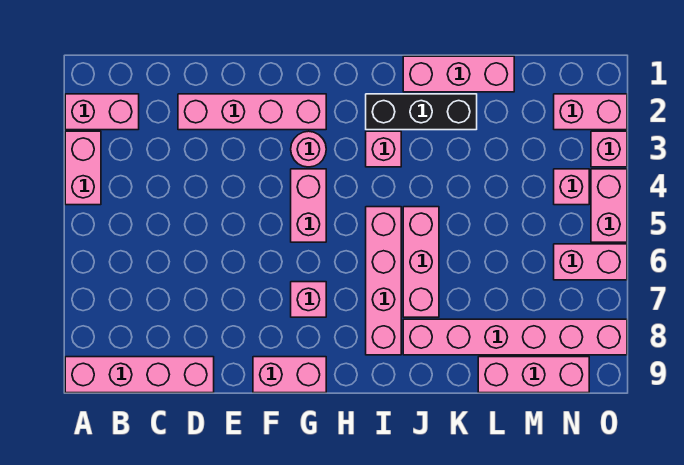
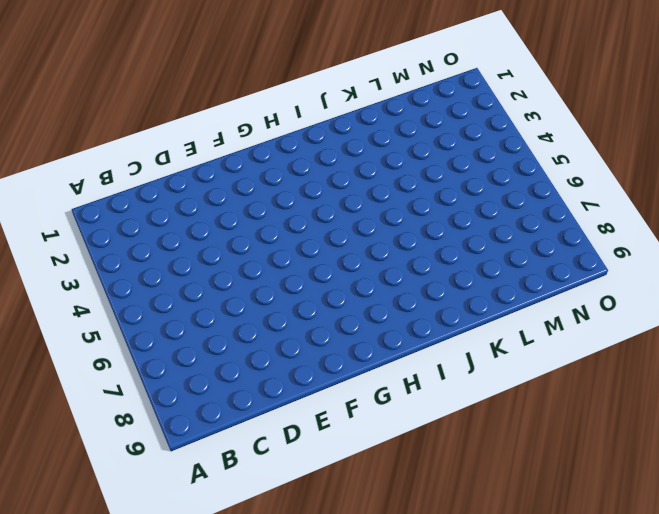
none -> pink 1x2 brick [65,94,139,130]
none -> pink 1x2 brick [65,131,101,205]
none -> pink 1x4 brick [65,357,214,393]

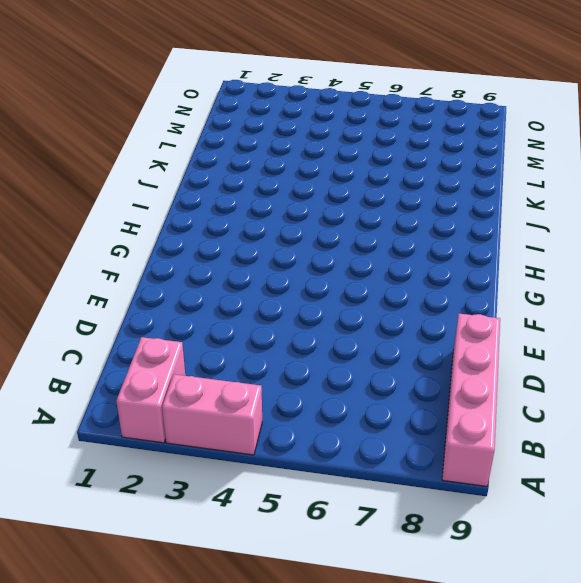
none -> pink 1x4 brick [178,94,326,130]
none -> pink 1x2 brick [253,357,326,393]
none -> pink 1x1 round brick [291,131,326,167]

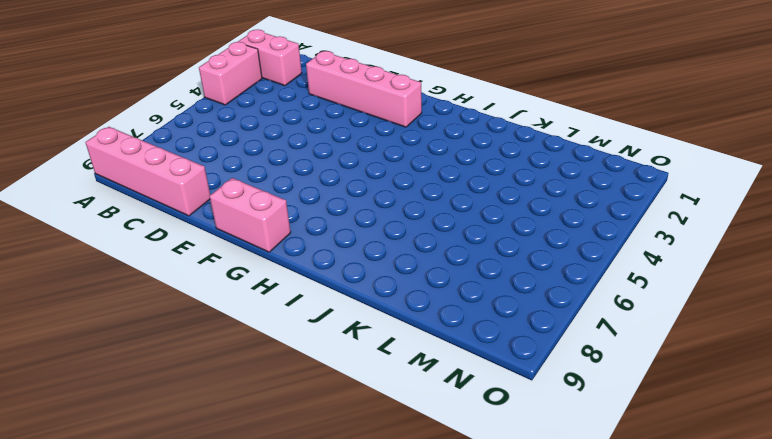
none -> pink 1x1 round brick [291,131,326,167]
none -> pink 1x2 brick [291,169,326,242]
none -> pink 1x1 brick [291,282,326,317]

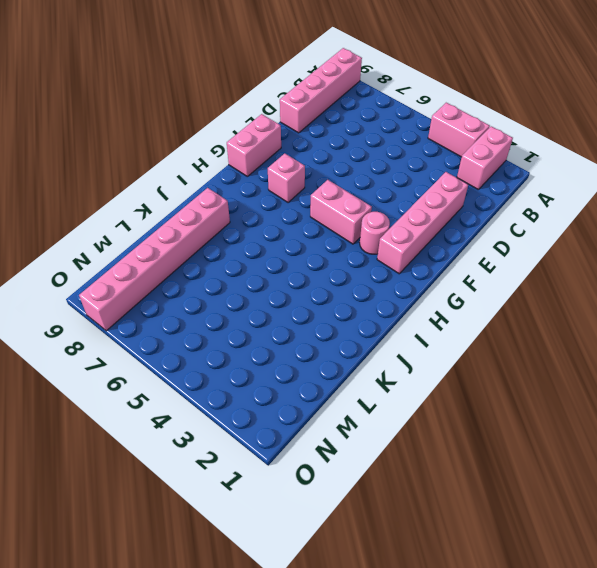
none -> black 1x3 brick [366,94,477,130]
none -> pink 1x1 brick [366,131,401,167]
none -> pink 1x4 brick [366,207,401,355]

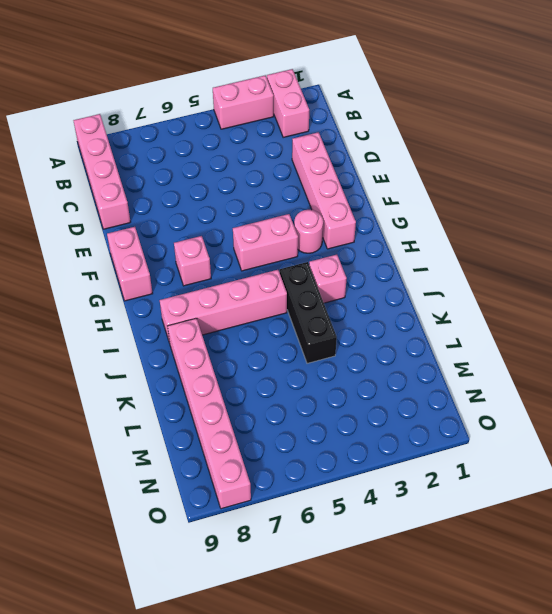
black 1x3 brick [280,262,337,363] -> black 1x3 brick moved to [366,94,477,130]
none -> pink 1x3 brick [403,56,514,92]
none -> pink 1x3 brick [403,207,439,317]
none -> pink 1x3 brick [478,357,589,393]

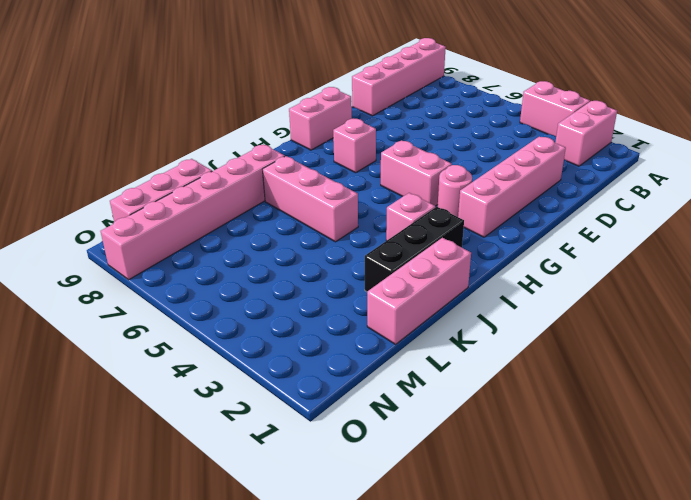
none -> pink 1x4 brick [366,207,401,355]
none -> pink 1x2 brick [554,94,627,130]
none -> pink 1x1 brick [554,169,589,205]

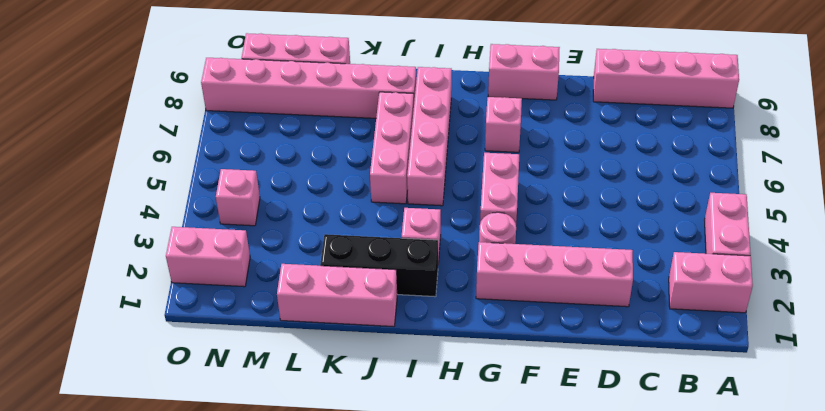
none -> pink 1x2 brick [554,244,627,280]
none -> pink 1x1 brick [591,131,627,167]
none -> pink 1x2 brick [591,169,627,242]

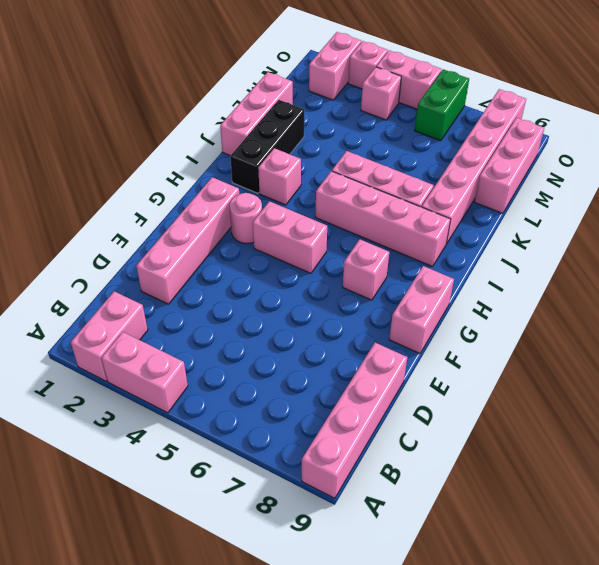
green 1x2 brick [415,69,469,141] -> pink 1x2 brick [554,244,627,280]

